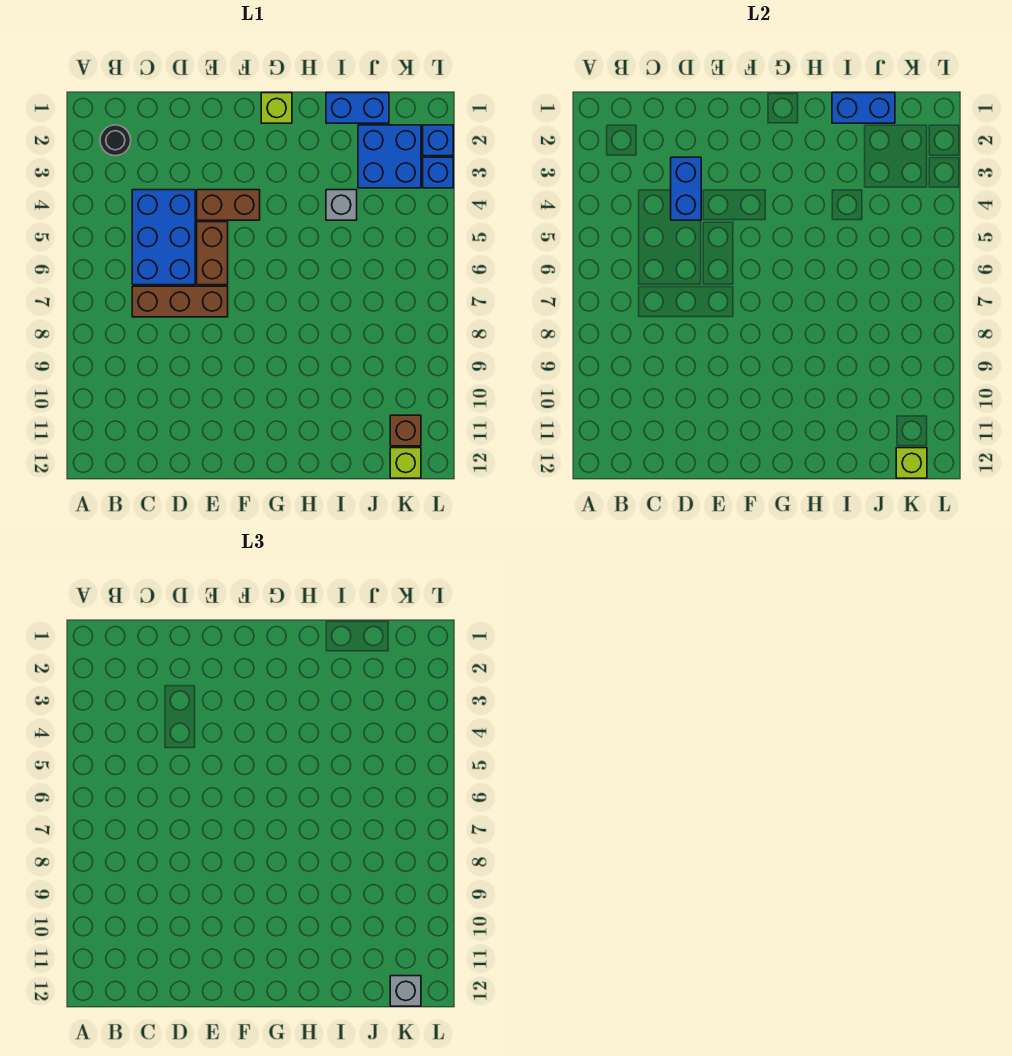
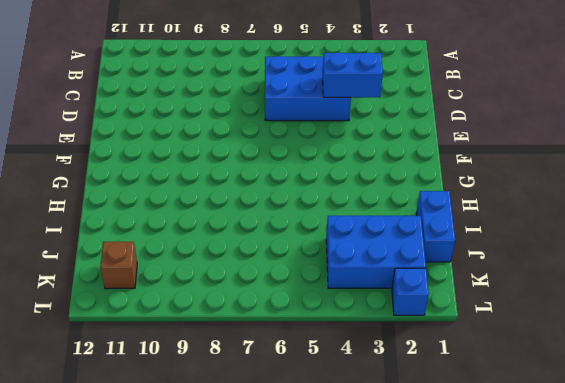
blue 2x3 brick [326,216,426,288] -> blue 2x2 brick [358,125,421,188]
none -> black 1x1 round brick [100,125,131,156]
none -> brown 1x3 brick [132,286,228,317]
none -> brown 1x2 brick [197,190,260,220]

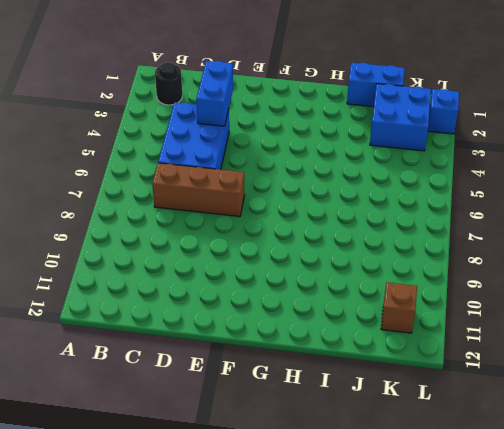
none -> brown 1x2 brick [197,190,260,220]
none -> brown 1x2 brick [197,222,228,285]
none -> lime 1x1 brick [261,93,292,123]

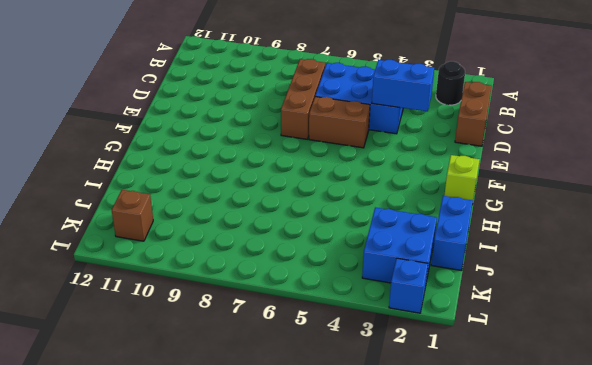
brown 1x2 brick [455,82,492,146] -> brown 1x2 brick moved to [197,190,260,220]
none -> grey 1x1 brick [326,190,357,220]
none -> lime 1x1 brick [390,448,421,478]
none -> blue 1x1 brick [423,157,453,188]

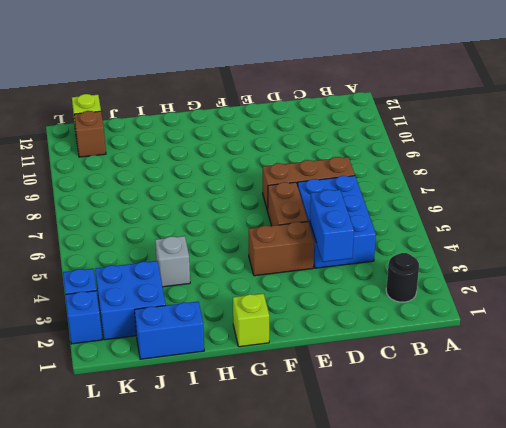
none -> blue 1x2 brick [832,93,895,123]
none -> lime 1x1 brick [896,448,927,478]
none -> grey 1x1 brick [390,976,421,1006]

